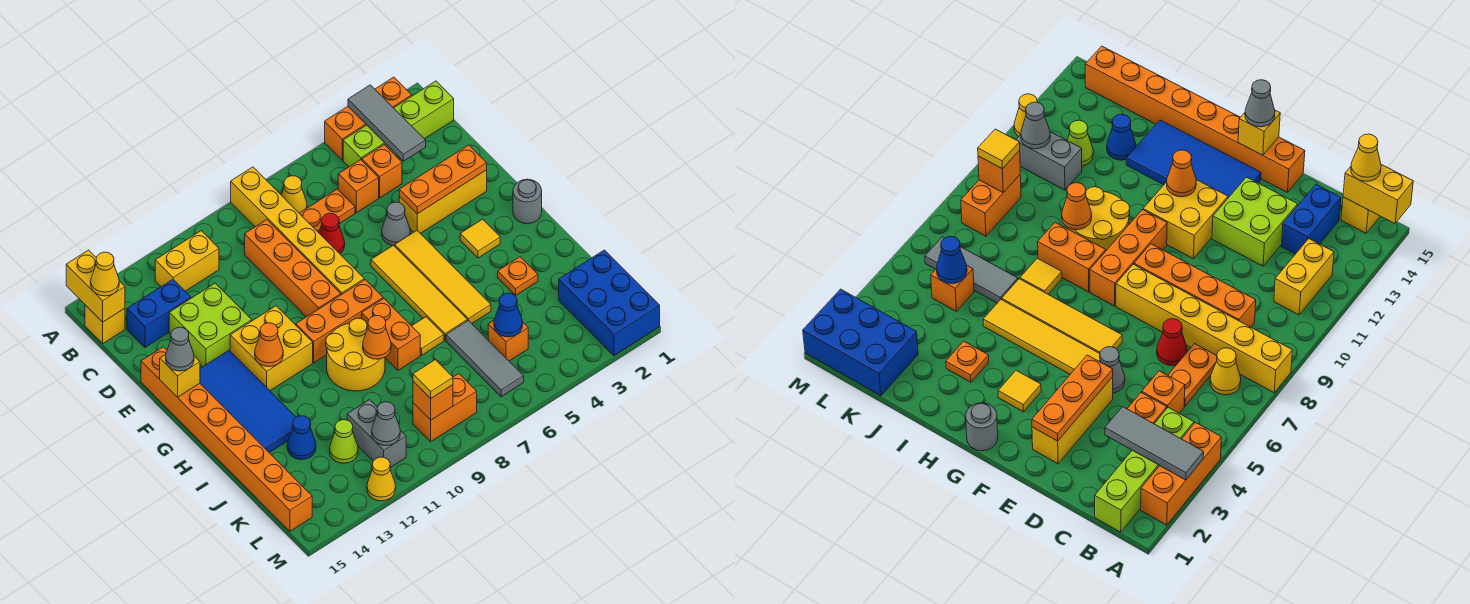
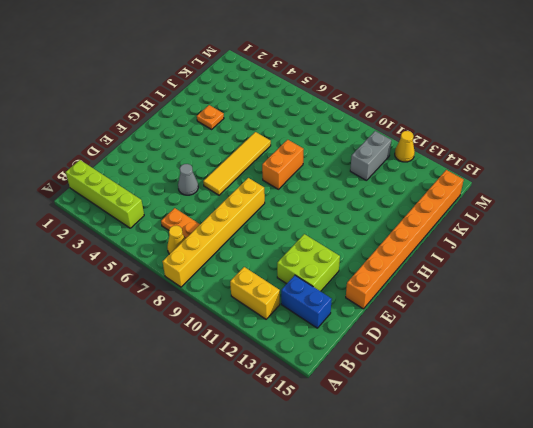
none -> orange 1x3 brick [325,77,412,160]
none -> yellow 1x1 brick [85,305,125,344]
none -> orange 1x1 brick [362,145,402,198]
none -> orange 1x1 brick [338,160,379,213]

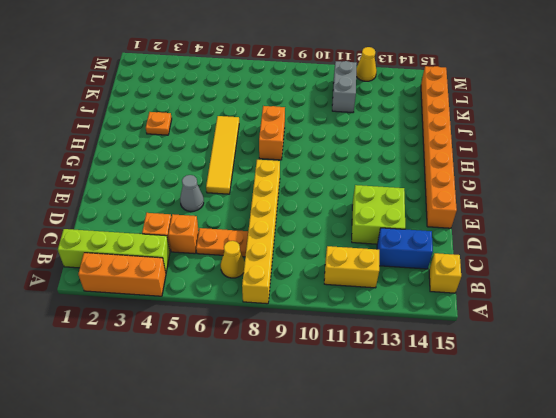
none -> orange 1x4 brick [245,220,341,317]
none -> red 1x1 cone [319,213,345,254]
none -> yellow 1x3 brick [399,170,487,233]
none -> yellow 1x4 tile [395,231,491,323]

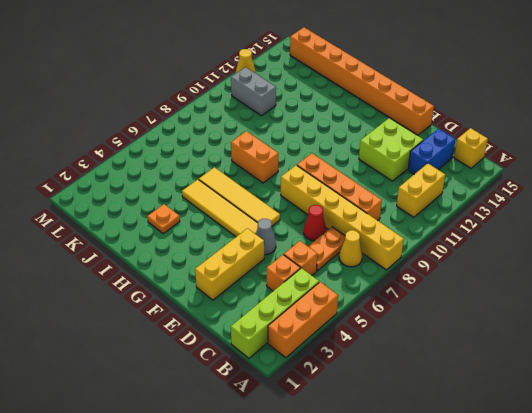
none -> yellow 2x2 brick [230,306,313,391]
none -> blue 2x4 tile [200,350,296,453]
none -> grey 1x1 round brick [513,179,542,224]
none -> yellow 1x1 tile [460,219,500,258]

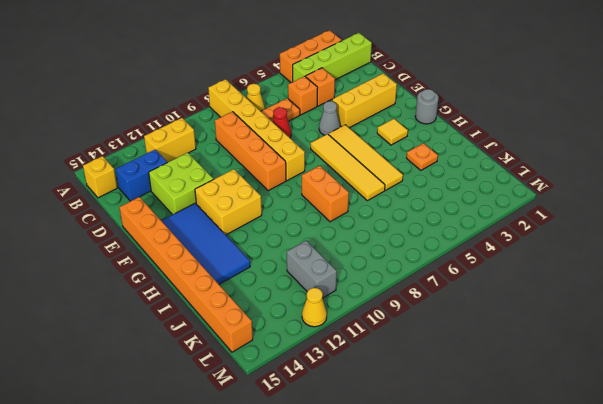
none -> orange 1x3 brick [296,280,383,363]
none -> yellow 2x2 round brick [326,318,385,391]
none -> yellow 1x1 tile [412,317,444,355]
none -> grey 1x3 tile [446,320,524,397]

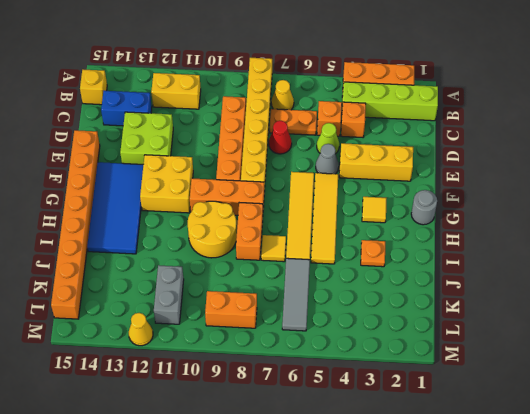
lime 1x1 cone [317,123,339,154] -> lime 1x1 cone moved to [330,420,358,463]
none -> blue 1x1 cone [287,416,316,460]
none -> blue 2x3 brick [559,250,660,356]
none -> orange 1x1 brick [488,321,528,361]
none -> grey 1x3 tile [348,85,426,161]

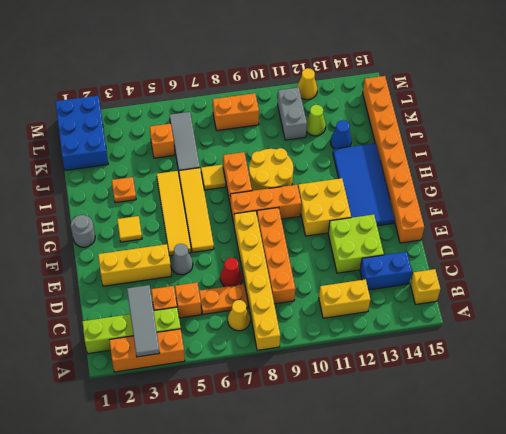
none -> yellow 1x2 brick [66,250,125,322]
none -> orange 1x3 plate [399,145,487,214]
none -> yellow 1x1 brick [160,354,200,397]
none -> orange 1x1 cone [255,323,283,367]

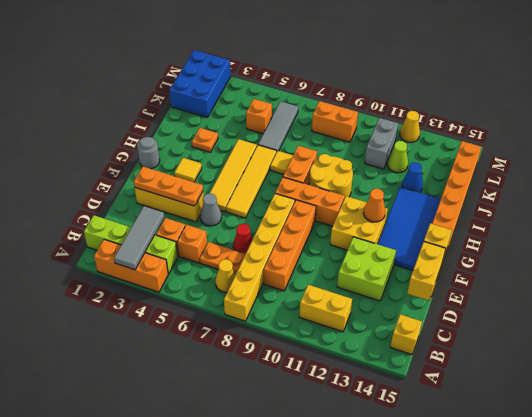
yellow 1x2 brick [407,242,446,301] -> yellow 1x2 brick moved to [66,250,125,322]
none -> blue 1x2 brick [127,280,191,347]
none -> orange 1x1 cone [363,316,391,359]
none -> blue 1x1 cone [494,293,523,337]
none -> orange 1x1 brick [413,381,453,420]

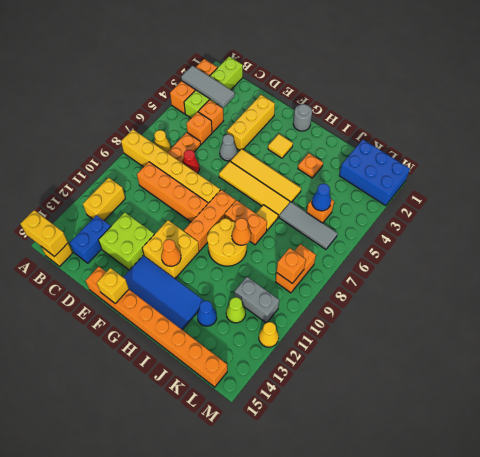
none -> orange 1x3 plate [399,145,487,214]
none -> grey 1x1 cone [372,402,400,446]
none -> yellow 1x1 cone [91,252,119,296]
none -> grey 1x1 cone [166,327,194,371]

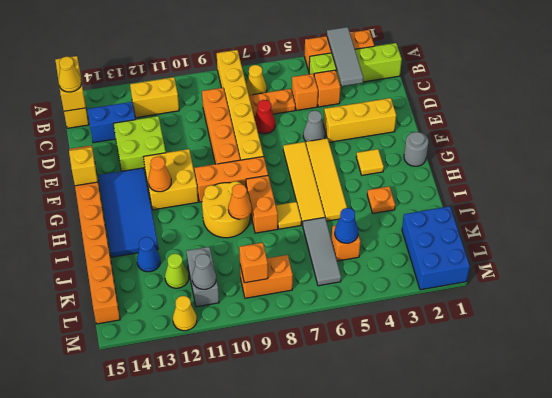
none -> orange 1x3 plate [399,145,487,214]
none -> grey 1x1 cone [166,327,194,371]
none -> yellow 1x1 tile [413,360,453,398]

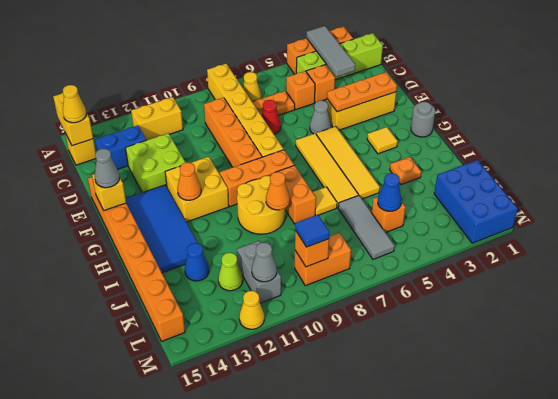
blue 1x1 tile [295,215,330,247] -> yellow 1x1 tile [413,360,453,398]

